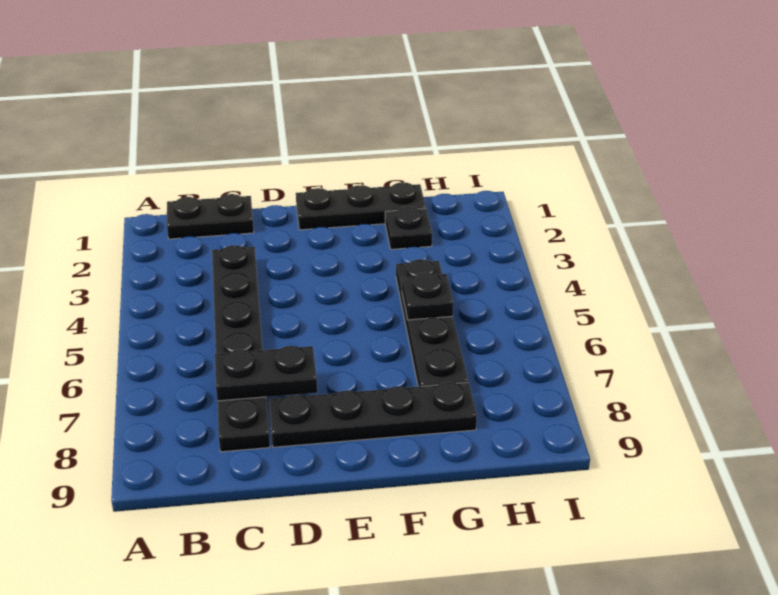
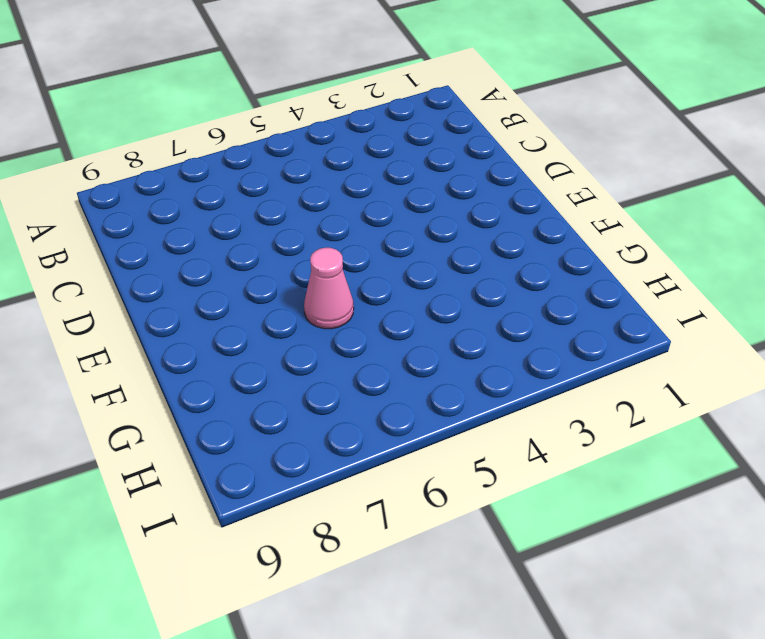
pink 1x1 cone [304,248,354,329] -> none
none -> black 1x2 plate [167,194,254,239]
none -> black 1x6 plate [212,245,270,452]

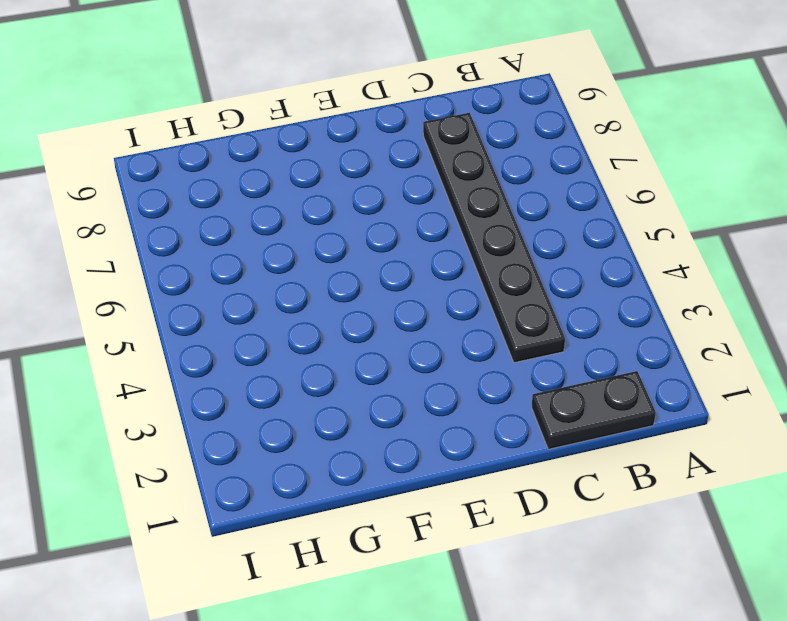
none -> black 1x4 plate [269,382,477,447]
none -> black 1x3 plate [296,182,426,230]

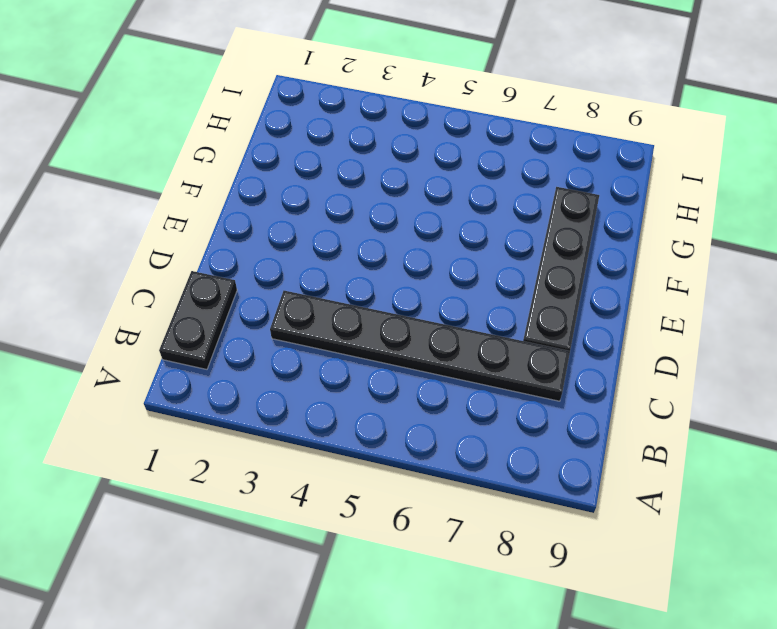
none -> black 1x3 plate [296,182,426,230]
none -> black 1x1 plate [385,207,432,249]

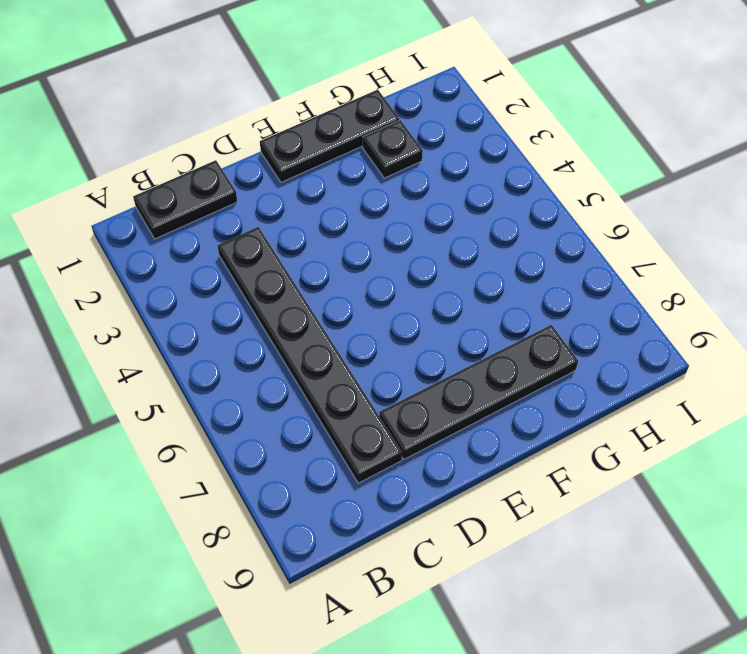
none -> black 1x4 plate [396,259,468,387]
none -> black 1x2 plate [215,346,317,401]

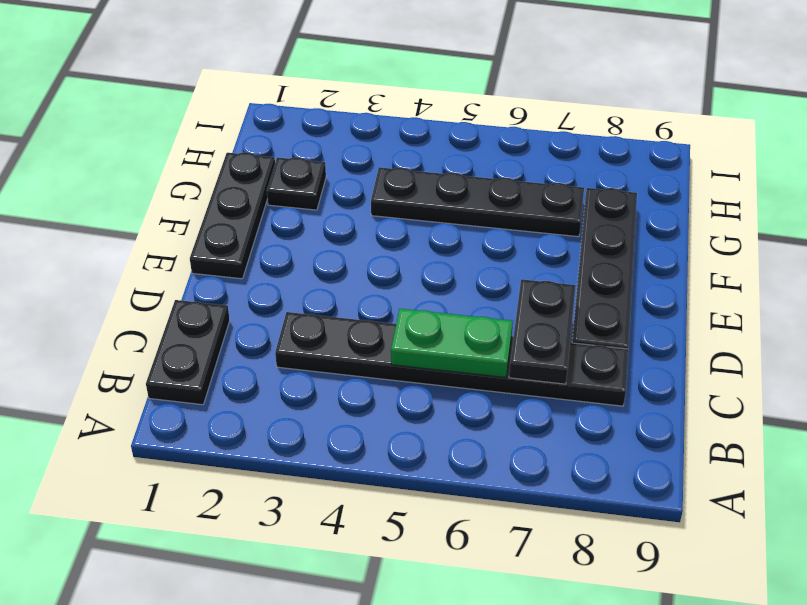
green 1x2 plate [391,309,513,377] -> none
none -> black 1x1 plate [402,273,453,320]

